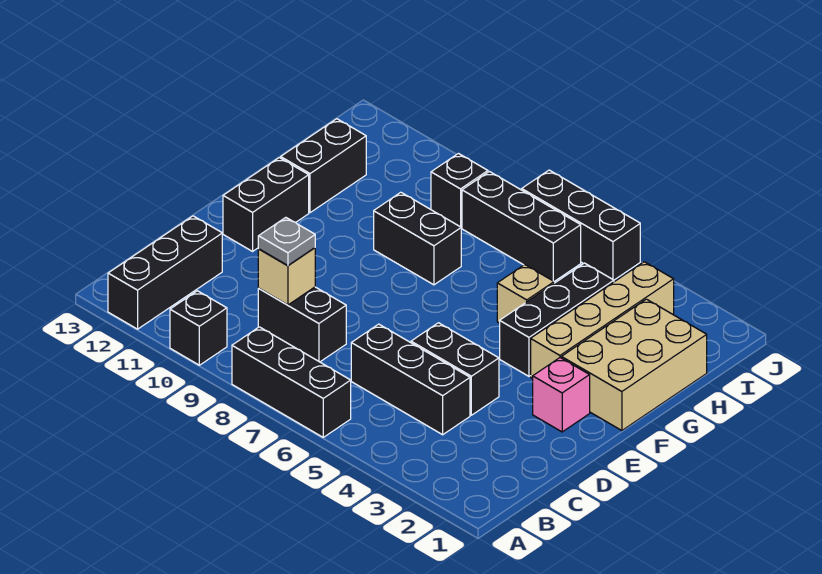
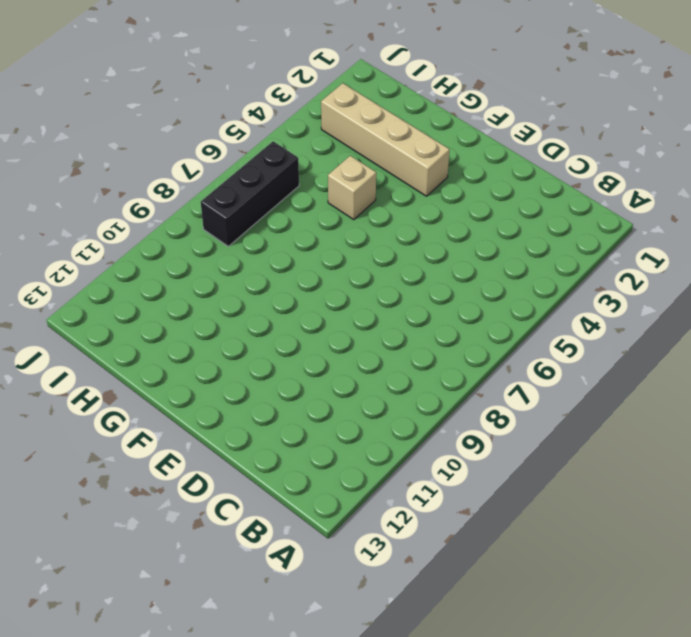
none -> black 1x3 brick [232,327,351,437]
none -> black 1x1 brick [170,291,227,365]
none -> black 1x3 brick [108,216,222,329]

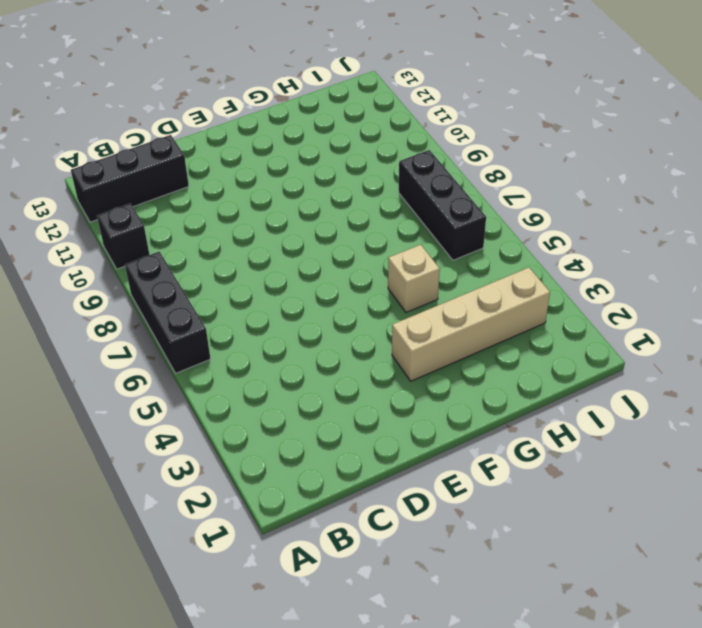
none -> black 1x3 brick [351,324,470,435]
none -> black 1x2 brick [258,287,346,362]
none -> black 1x2 brick [411,323,499,415]

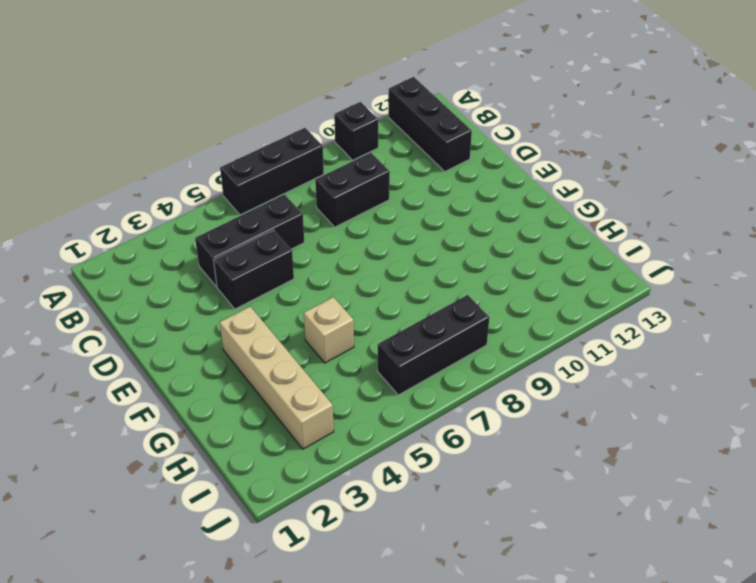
none -> pink 1x1 brick [533,358,590,432]
none -> black 1x2 brick [223,158,309,251]
none -> tan 2x3 brick [561,299,707,431]

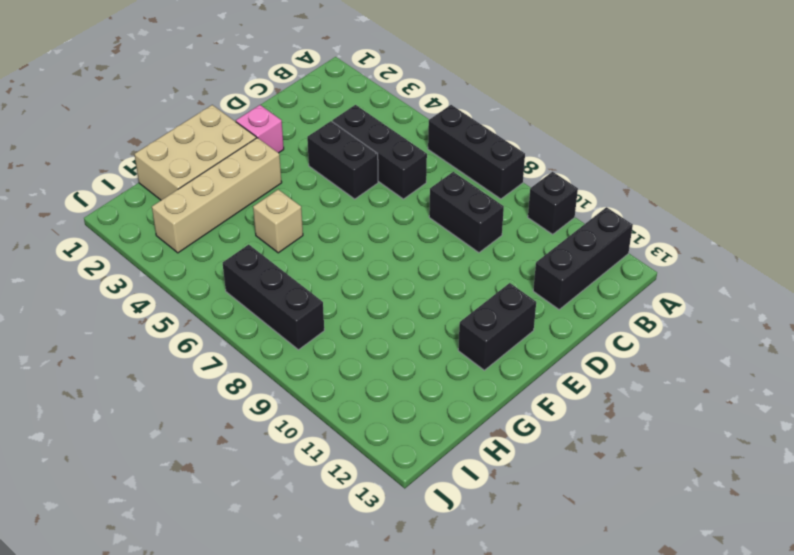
none -> black 1x3 brick [500,263,614,376]
none -> black 1x2 brick [374,192,461,285]
none -> black 1x2 brick [281,119,366,213]

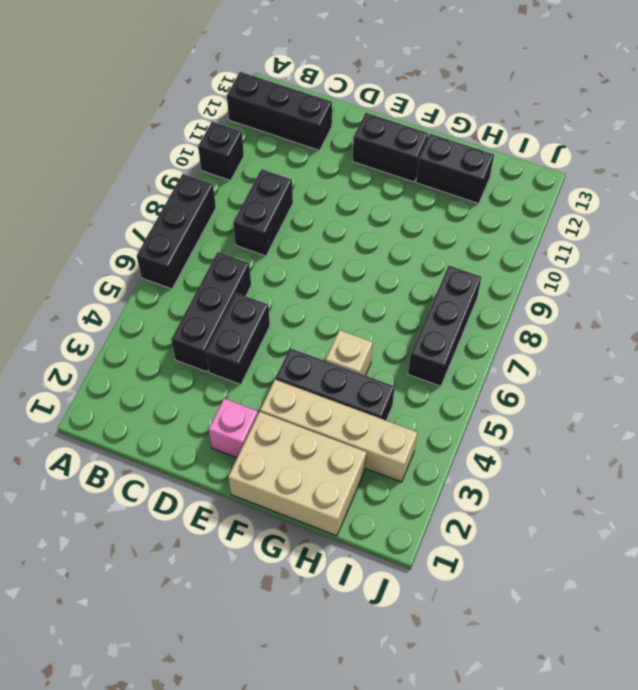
none -> black 1x2 brick [374,192,461,285]
none -> black 1x1 brick [431,154,488,227]
none -> black 1x3 brick [522,170,640,280]

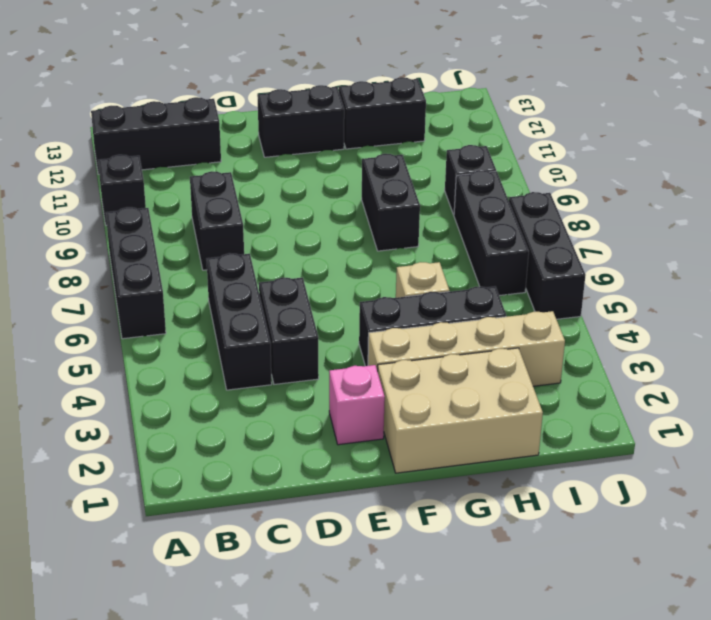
none -> tan 1x1 brick [258,248,315,305]
none -> grey 1x1 plate [258,218,315,265]

